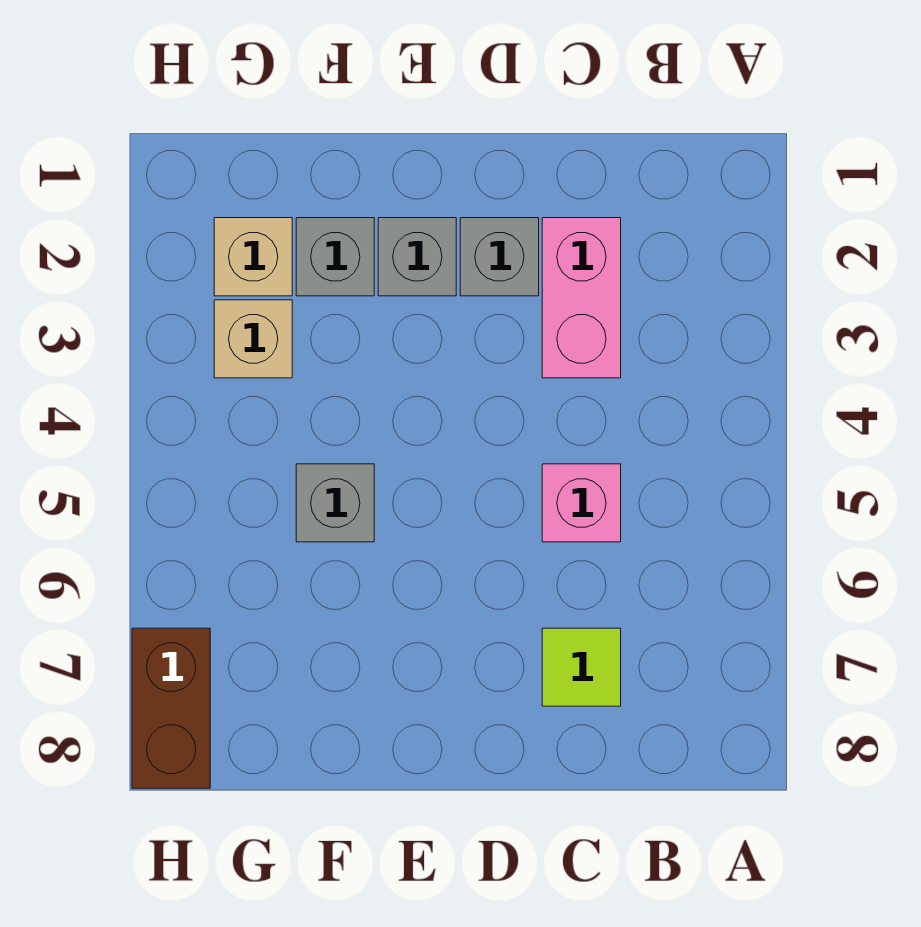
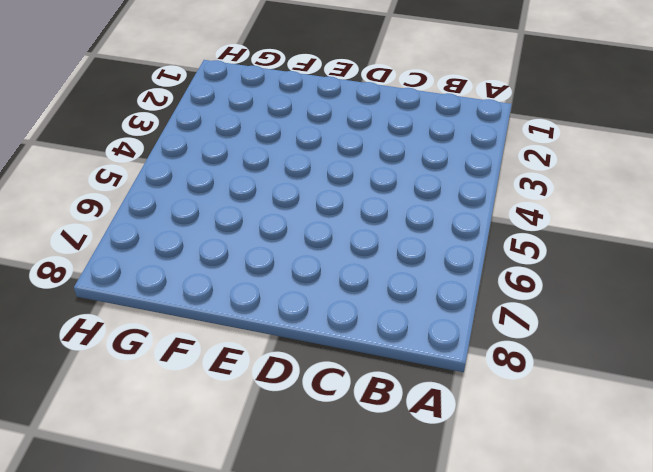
none -> pink 1x2 brick [542,218,621,378]
none -> pink 1x1 brick [542,464,621,542]

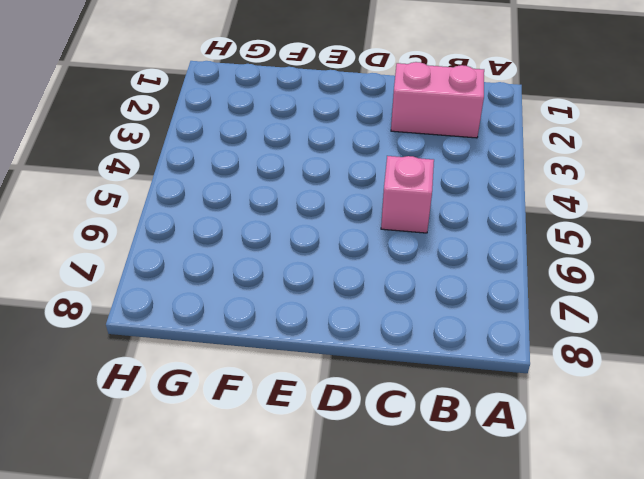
pink 1x2 brick [391,62,484,138] -> pink 1x2 brick turned to [542,218,621,378]
none -> lime 1x1 tile [542,628,621,706]
none -> grey 1x1 brick [460,218,539,296]

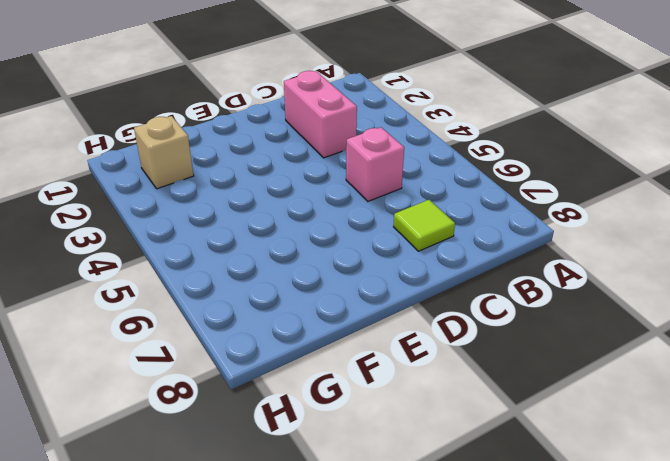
none -> grey 1x1 brick [460,218,539,296]
none -> grey 1x1 brick [378,218,456,296]

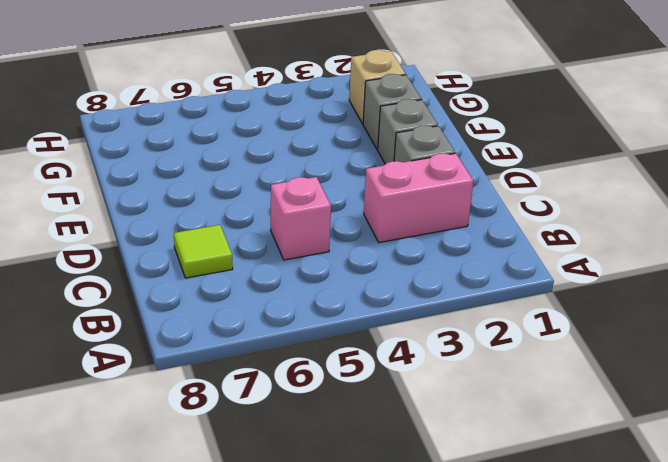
none -> grey 1x1 brick [296,464,374,542]
none -> tan 1x1 brick [214,300,292,378]

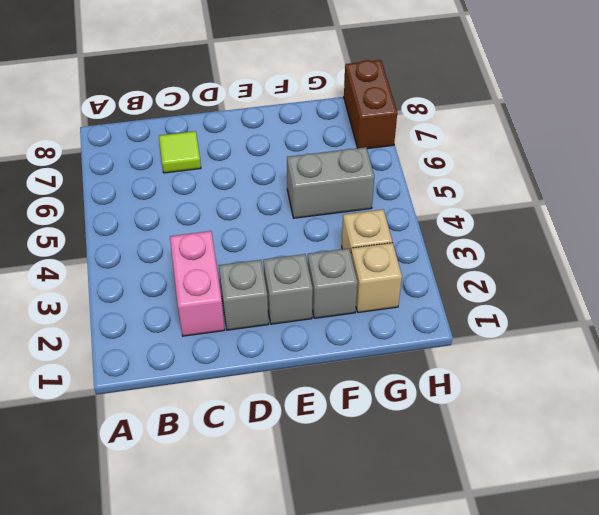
grey 1x2 brick [287,147,374,218] -> grey 1x1 brick [296,464,374,542]
none -> pink 1x1 brick [542,464,621,542]

